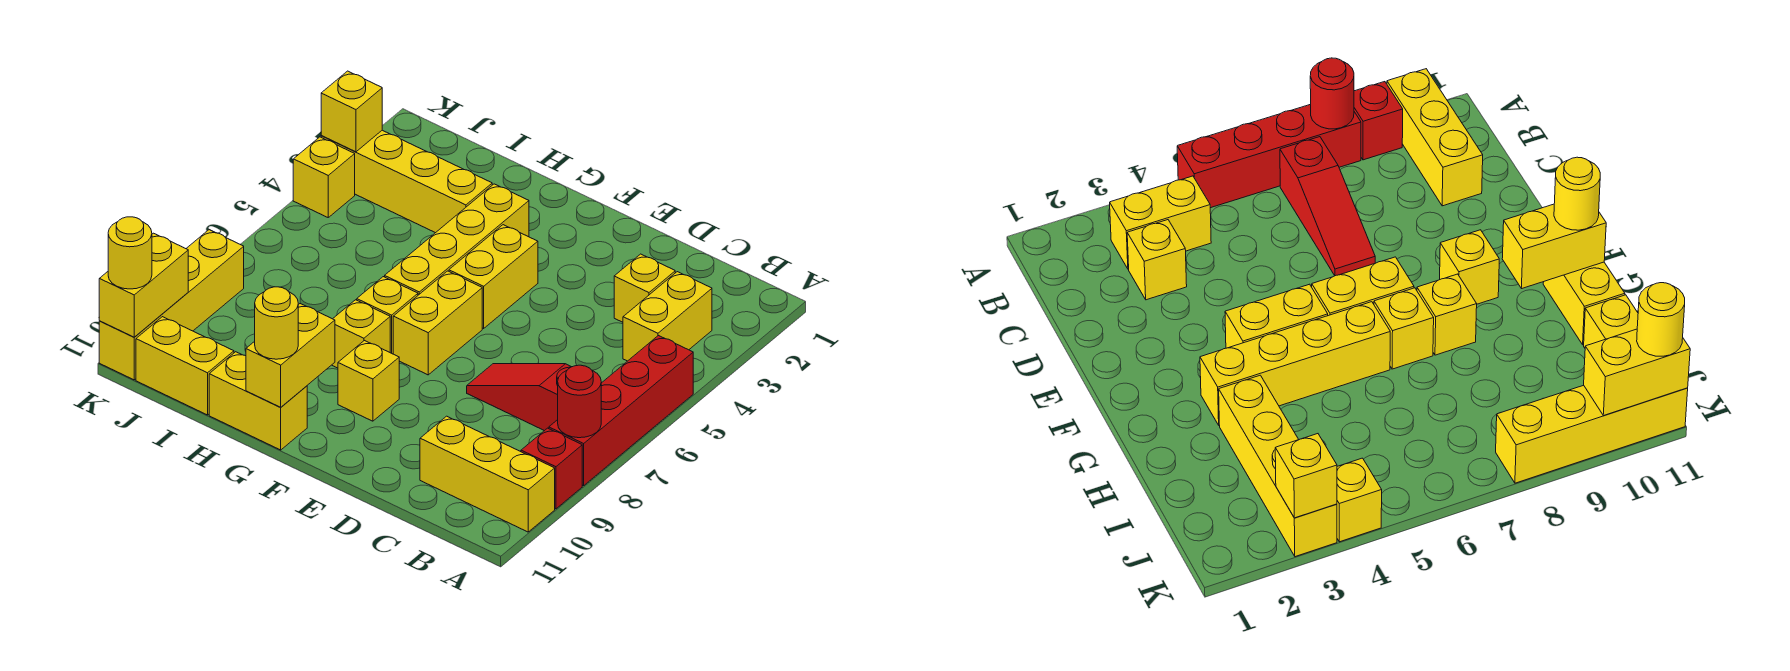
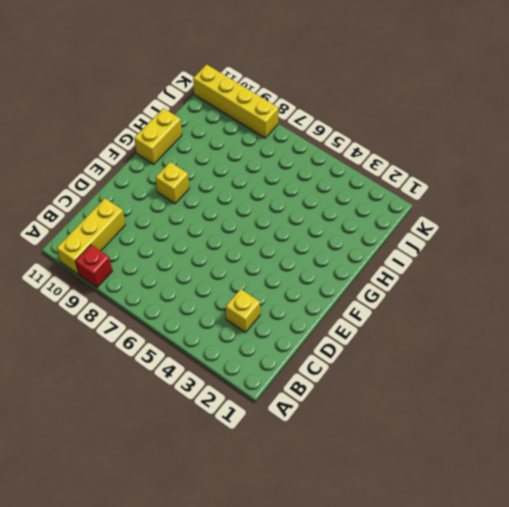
none -> red 1x4 brick [549,336,693,486]
none -> yellow 1x2 brick [623,272,712,361]
none -> red 1x3 slope [467,364,571,431]

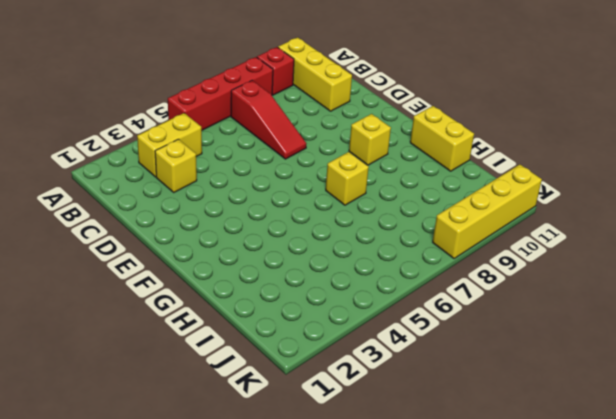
none -> yellow 1x2 brick [449,225,538,328]
none -> yellow 1x2 brick [393,271,482,375]
none -> yellow 1x4 brick [385,184,529,295]

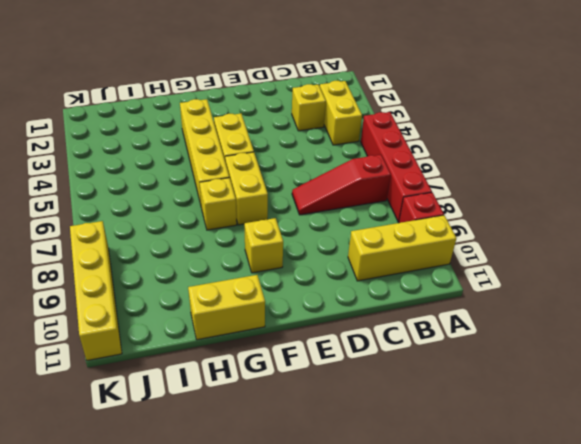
none -> yellow 1x1 brick [332,300,390,368]
none -> yellow 1x4 brick [321,130,492,233]
none -> yellow 1x2 brick [136,317,234,415]

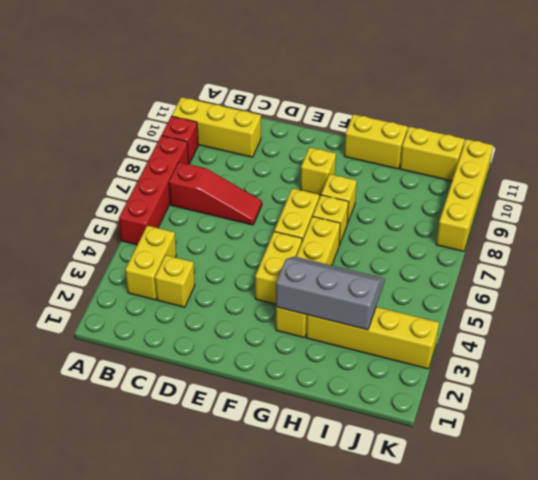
grey 2x3 slope [276,256,385,330] -> none
none -> yellow 1x1 brick [293,137,355,217]
none -> red 1x1 round brick [558,365,601,438]
none -> yellow 1x2 brick [246,304,335,407]

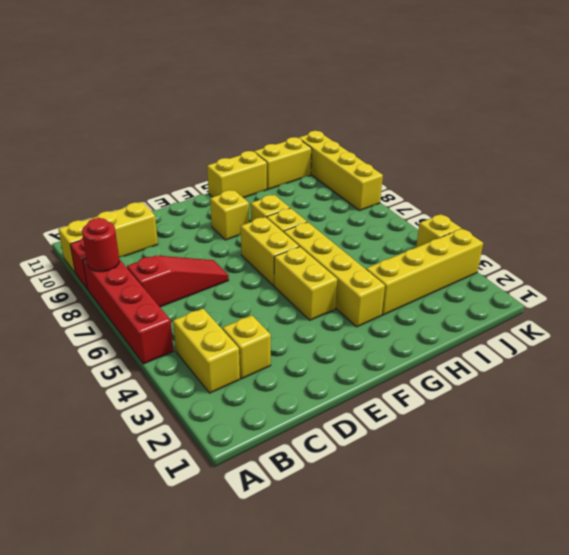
none -> yellow 1x2 brick [246,304,335,407]
none -> yellow 1x1 brick [321,71,382,152]
none -> yellow 1x2 brick [99,233,188,337]

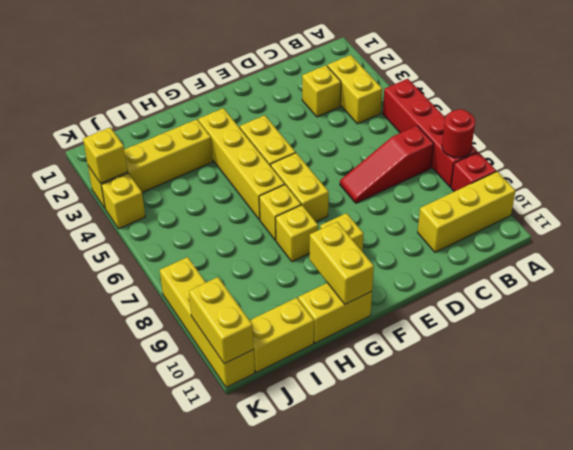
none -> yellow 1x1 round brick [255,287,298,359]
none -> yellow 1x1 round brick [108,217,152,289]

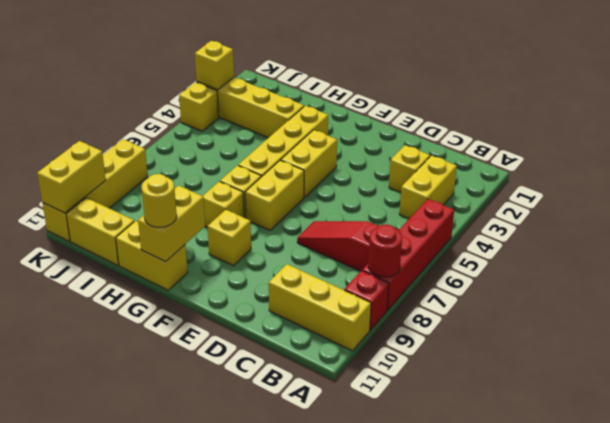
none -> yellow 1x1 round brick [108,217,152,289]

